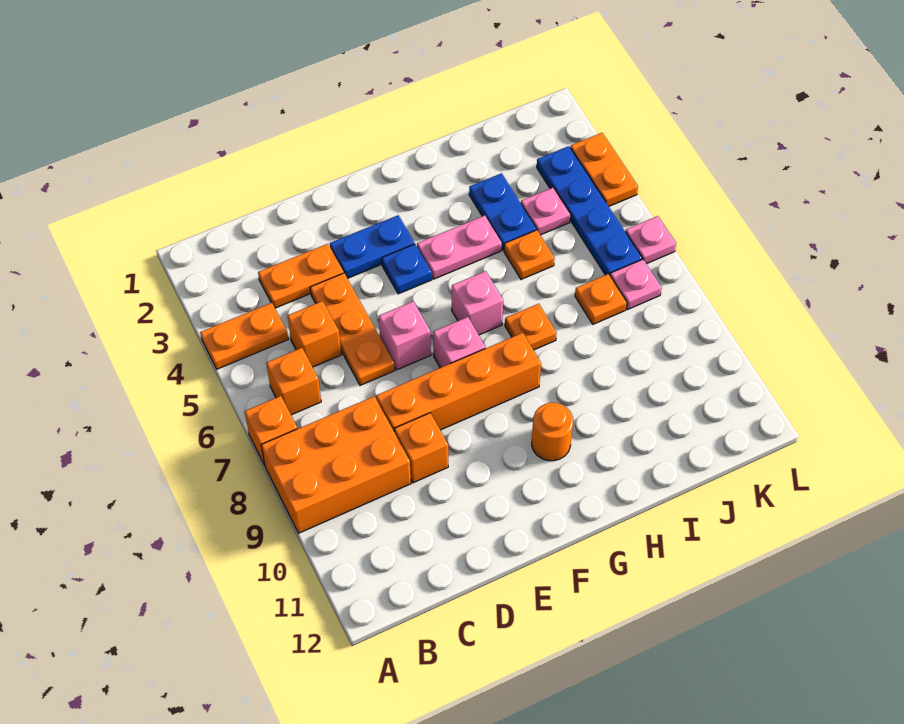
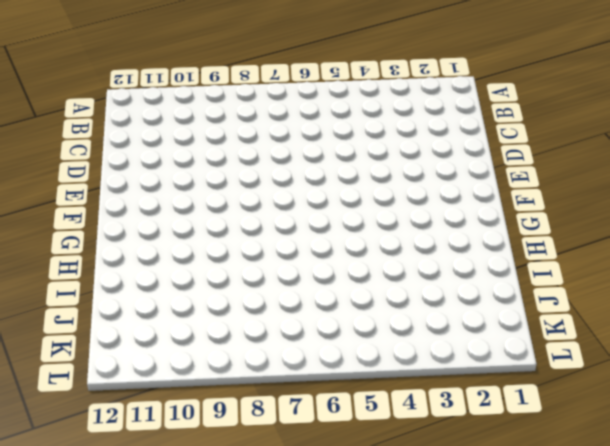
none -> orange 1x2 plate [200,303,288,369]
none -> orange 1x1 brick [244,396,297,465]
none -> orange 2x3 brick [261,396,411,533]

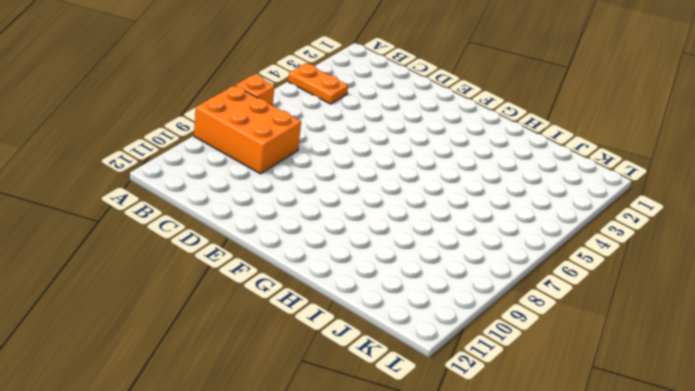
none -> orange 1x1 brick [266,348,321,415]
none -> orange 1x2 plate [258,244,344,308]
none -> orange 1x1 brick [288,301,341,367]

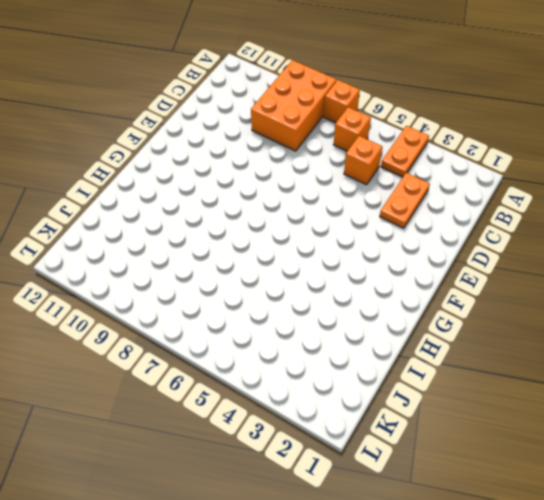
none -> orange 1x3 plate [310,273,395,385]
none -> orange 1x4 brick [376,333,541,432]
none -> orange 1x1 brick [394,413,448,483]

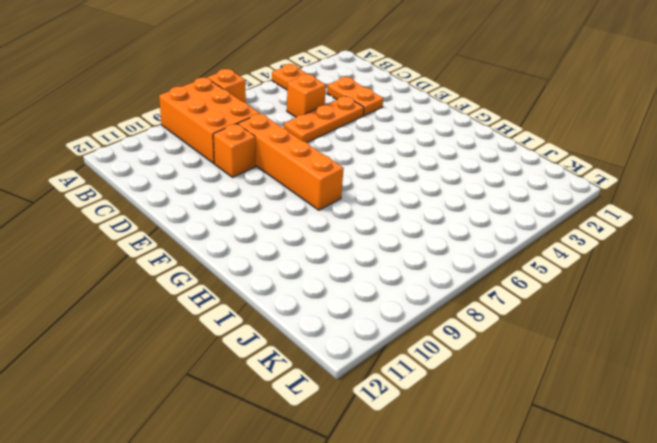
none -> orange 1x1 brick [266,348,321,415]
none -> blue 1x2 plate [330,215,415,278]
none -> pink 1x1 brick [379,301,431,370]

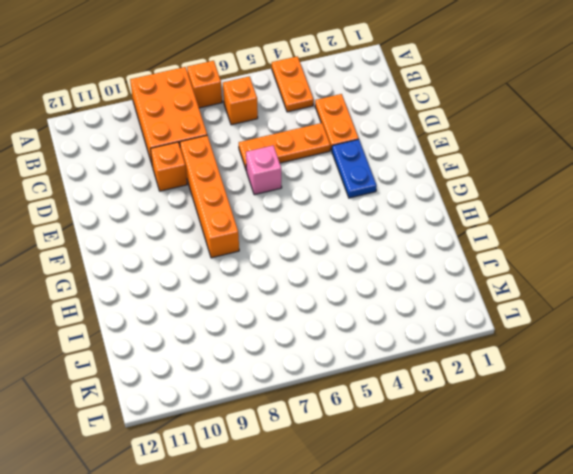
none -> orange 1x1 brick [288,301,341,367]
none -> blue 1x1 plate [382,244,432,294]
none -> pink 1x1 brick [433,317,486,368]

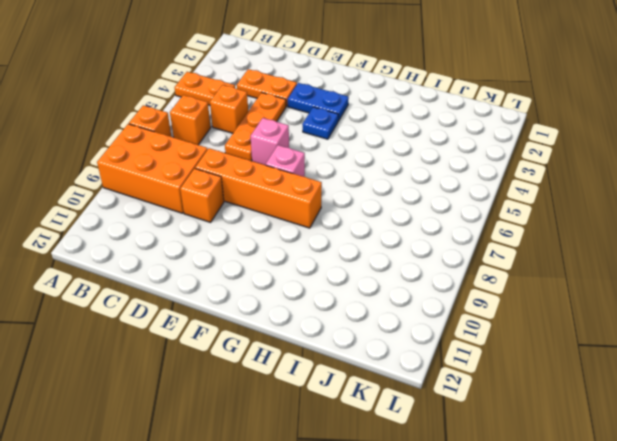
none -> pink 1x2 plate [417,216,502,279]
none -> pink 1x1 brick [452,271,503,335]
none -> orange 1x1 round brick [532,403,573,461]

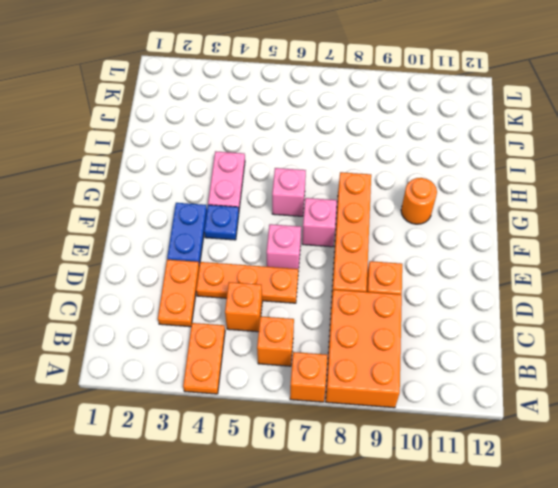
none -> orange 1x1 plate [505,304,557,350]
none -> blue 1x2 plate [469,173,536,250]
none -> orange 1x1 plate [504,230,554,279]

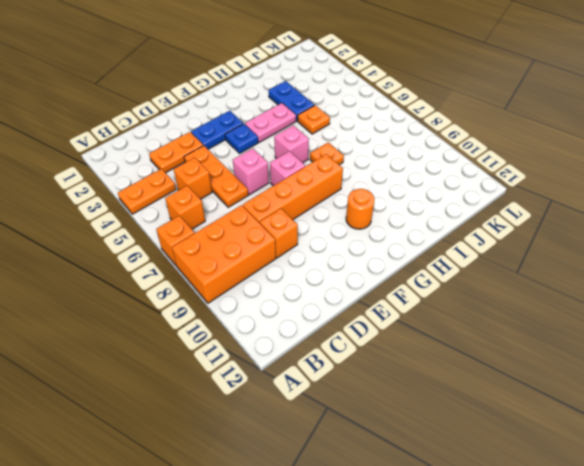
none -> pink 1x1 plate [521,188,571,235]
none -> orange 1x1 plate [575,274,627,324]
none -> blue 1x4 plate [537,146,642,275]

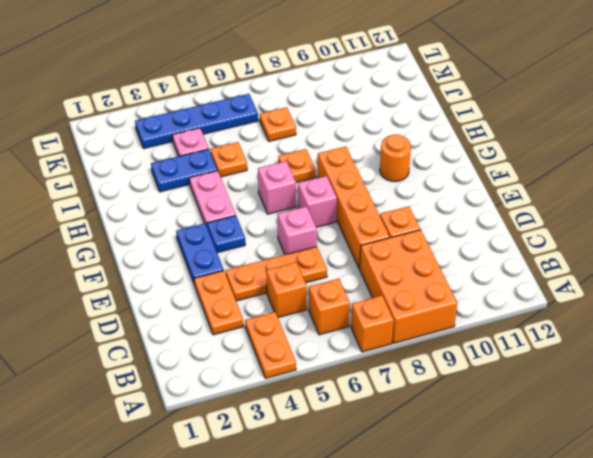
none -> pink 1x1 plate [610,259,662,309]
none -> orange 1x2 plate [570,133,638,206]
none -> pink 1x1 plate [625,216,676,264]

